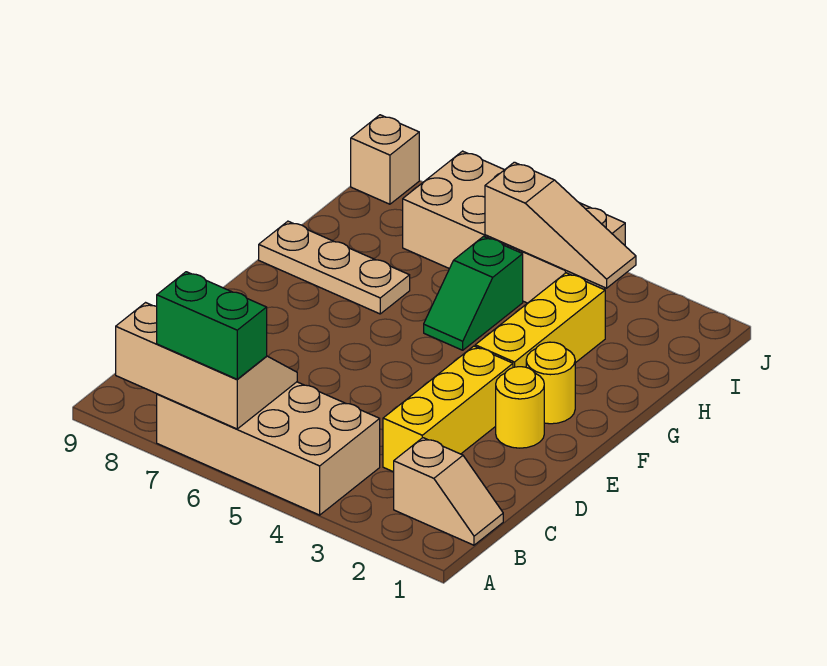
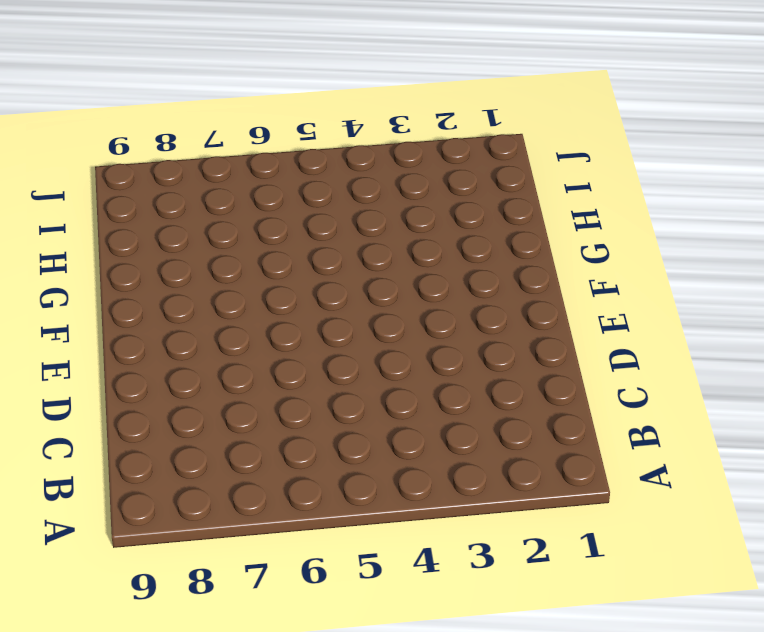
none -> tan 2x4 brick [157,382,380,515]
none -> tan 1x2 slope [394,438,503,545]
none -> yellow 1x3 brick [383,346,513,472]

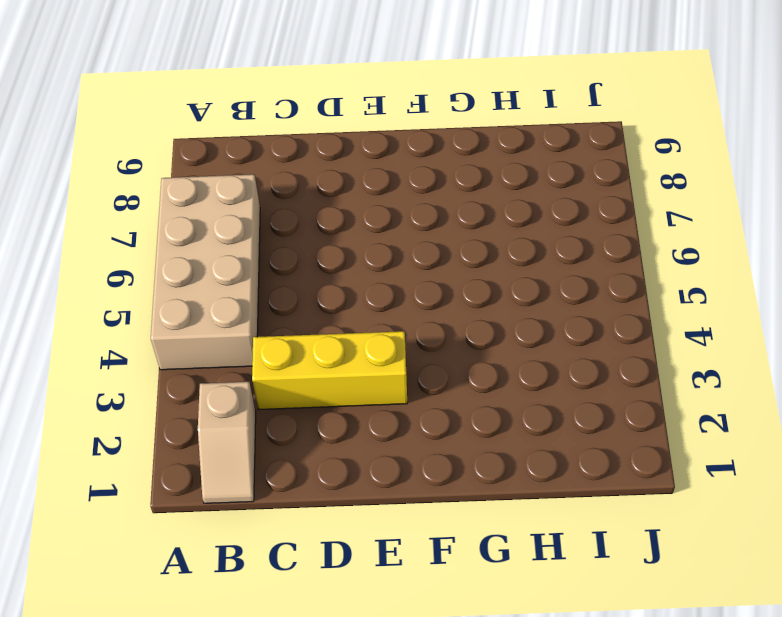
none -> yellow 1x1 round brick [496,367,544,448]
none -> yellow 1x1 round brick [526,342,575,424]
none -> yellow 1x3 brick [475,273,605,367]

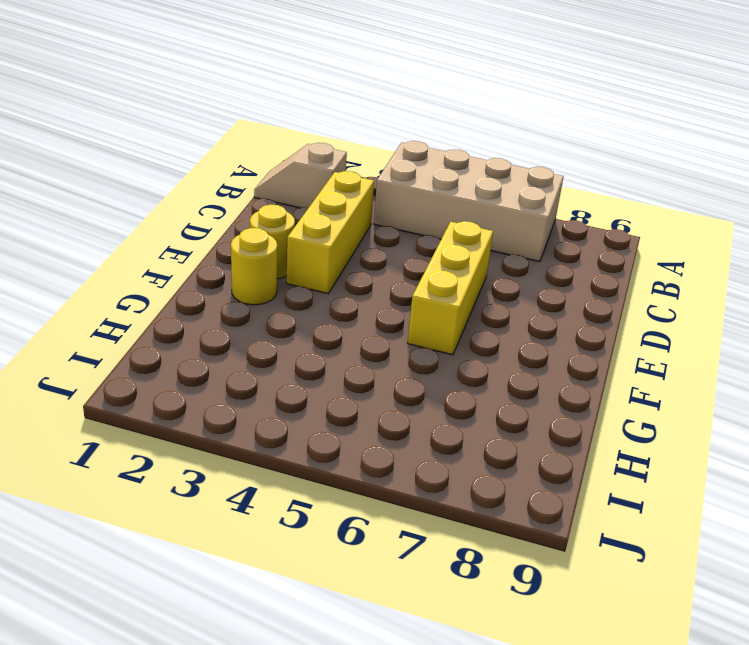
yellow 1x3 brick [408,221,493,355] -> yellow 1x3 brick moved to [475,273,605,367]
none -> green 1x2 slope [424,236,523,350]
none -> tan 1x3 plate [259,221,410,314]
none -> tan 2x4 brick [403,151,625,303]

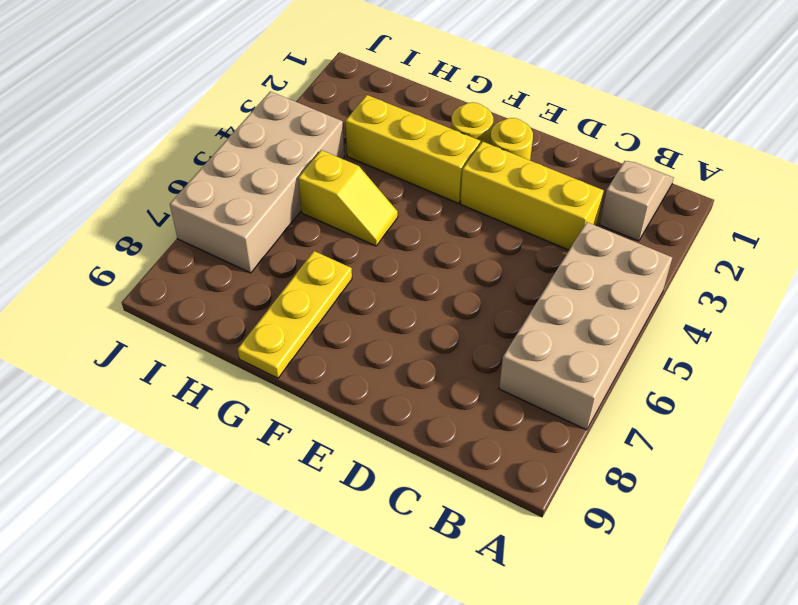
yellow 1x2 slope [298,150,398,246] -> green 1x2 slope [424,236,523,350]
yellow 1x3 plate [238,251,352,378] -> tan 1x3 plate [259,221,410,314]
none -> tan 1x1 brick [351,115,419,204]
none -> tan 2x3 slope [116,303,297,429]
none -> tan 1x3 slope [485,162,636,288]

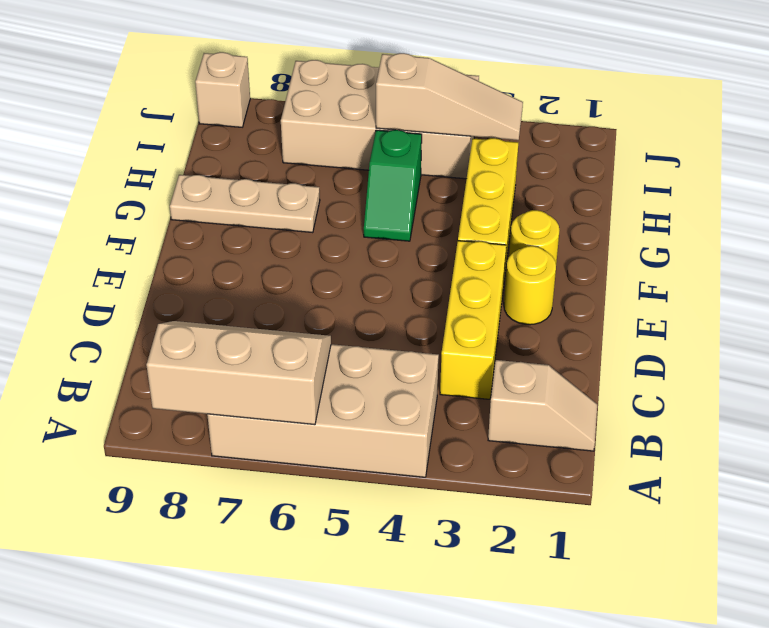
none -> green 1x2 brick [157,272,267,379]

